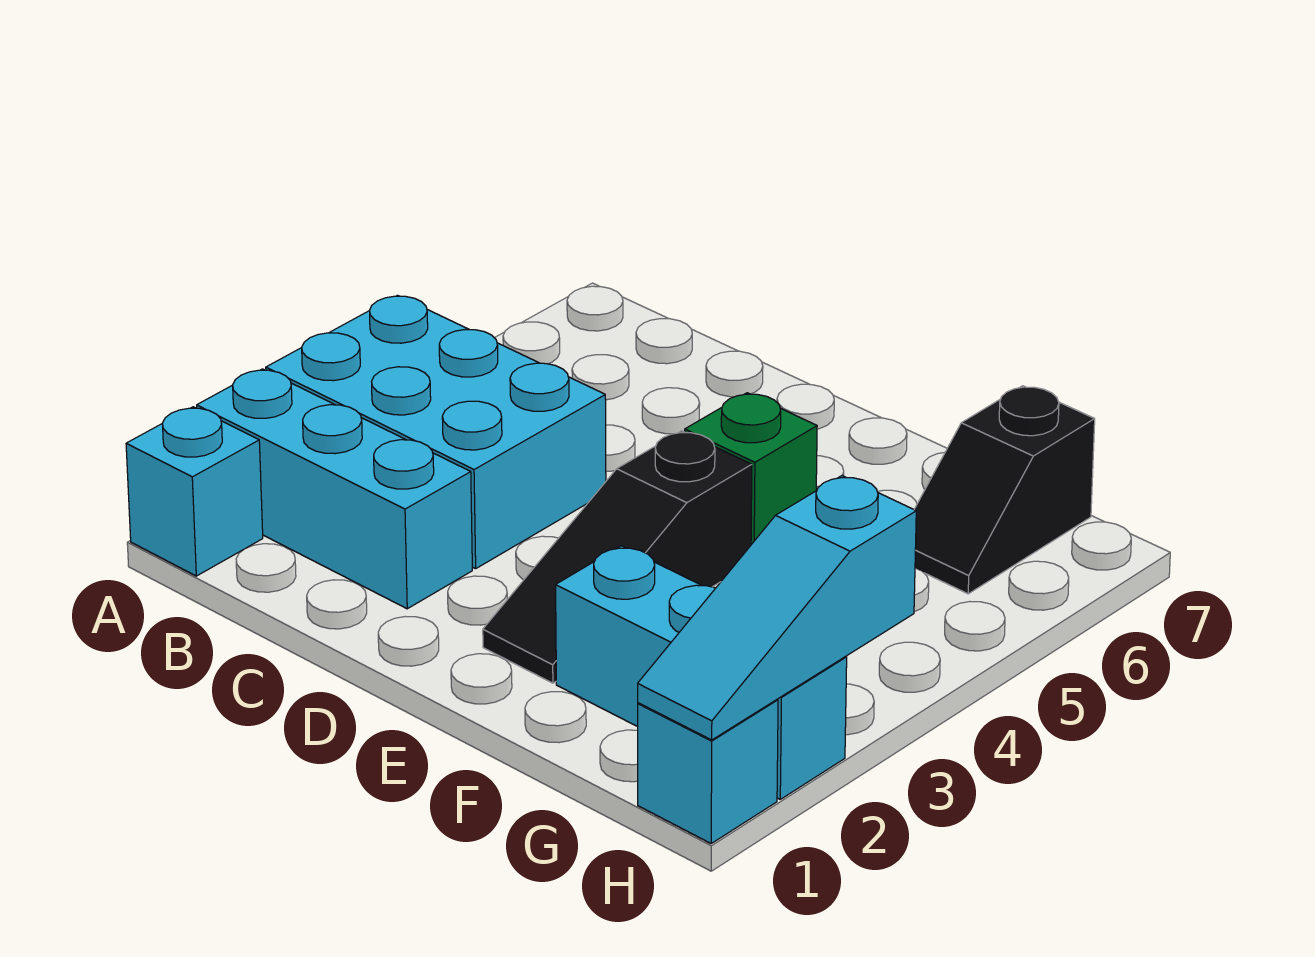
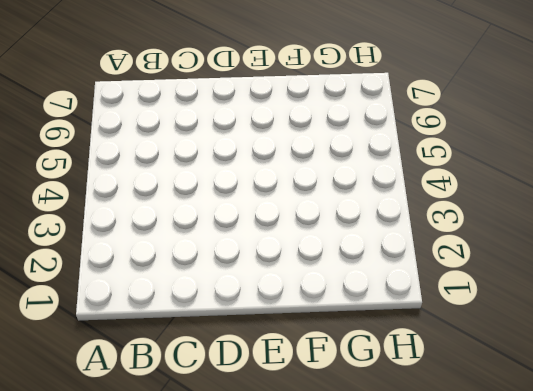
none -> cyan 1x1 brick [126,407,263,576]
none -> cyan 1x3 brick [197,369,472,609]

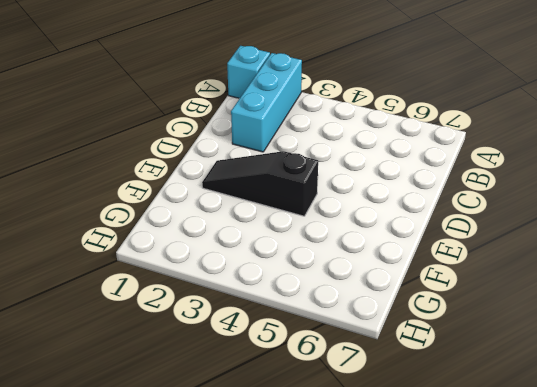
none -> cyan 2x3 brick [266,295,606,569]
none -> green 1x1 brick [685,393,817,545]

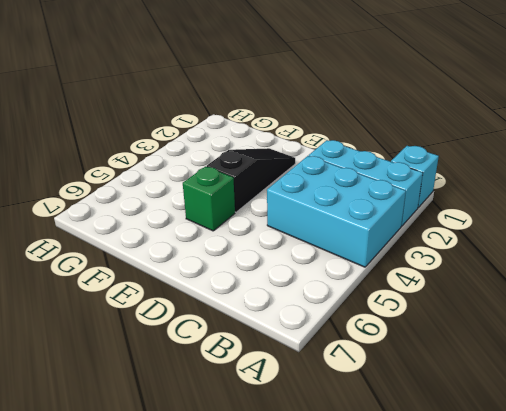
none -> cyan 1x3 brick [556,546,847,799]
none -> black 1x2 slope [914,386,1095,594]

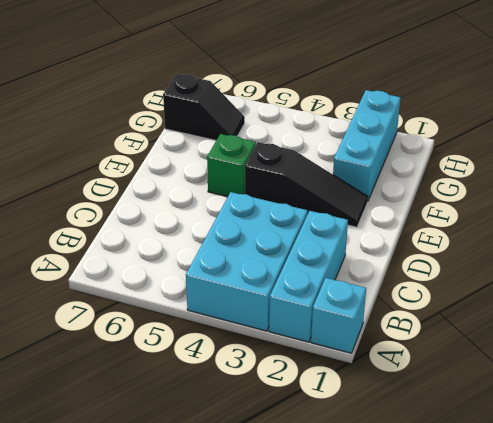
none -> cyan 1x1 brick [638,699,778,843]
none -> cyan 1x3 slope [638,476,916,740]

